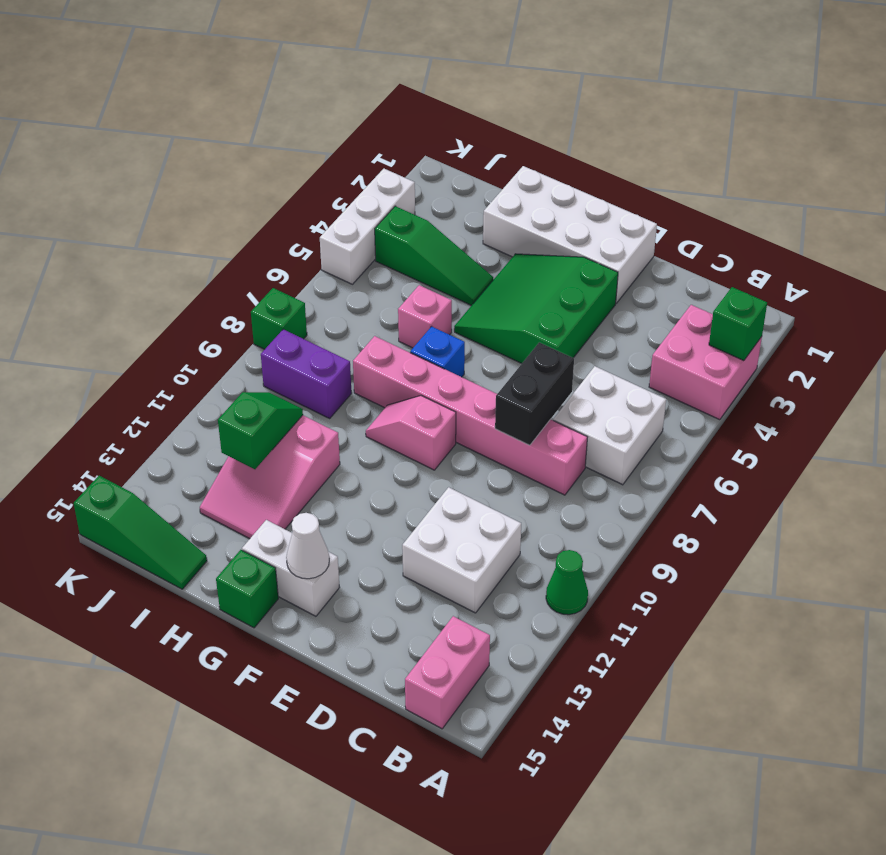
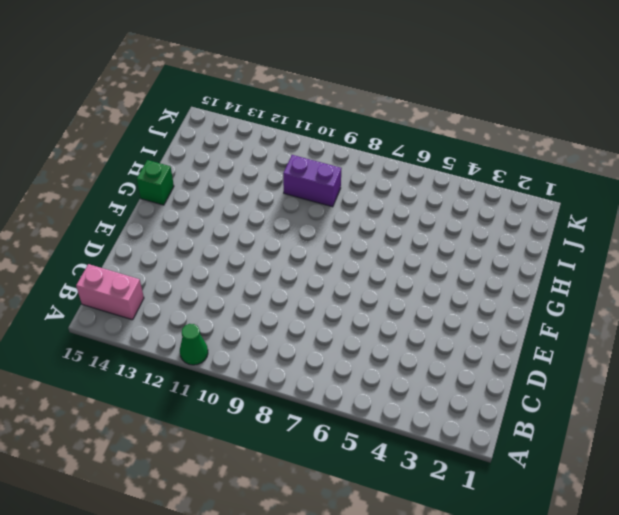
purple 1x2 brick [283,155,341,207] -> purple 1x2 brick turned to [261,329,352,418]
none -> pink 2x2 brick [649,305,762,420]
none -> white 2x2 brick [553,366,666,485]
none -> pink 1x6 brick [353,336,587,495]

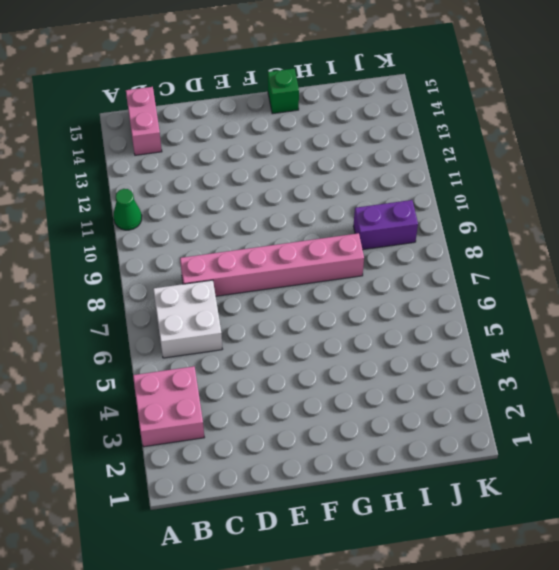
none -> white 2x2 brick [402,487,521,613]
none -> white 2x4 brick [483,166,657,303]
none -> green 3x3 slope [454,254,618,363]

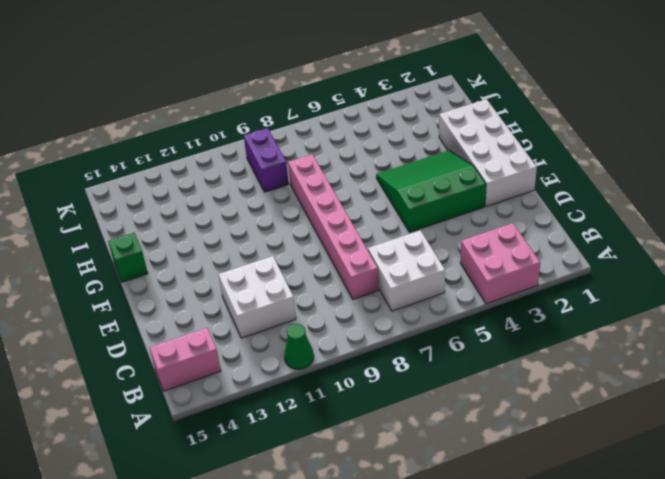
none -> pink 1x2 slope [366,396,456,470]
none -> white 1x2 brick [242,520,340,616]
none -> blue 1x1 brick [410,326,465,377]

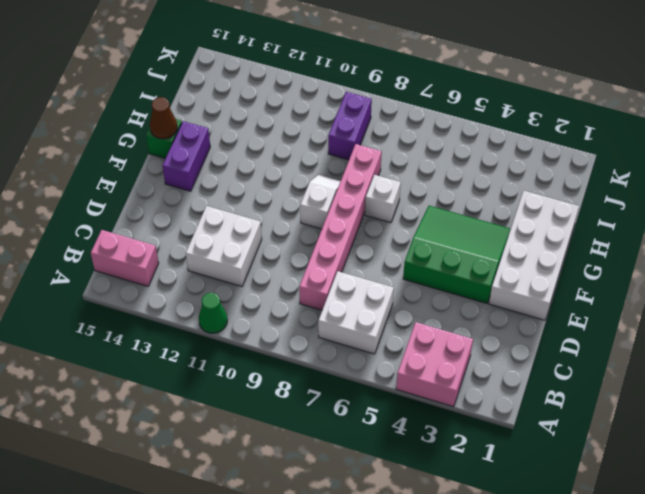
white 1x2 slope [300,175,341,229] -> pink 1x2 slope [366,396,456,470]
purple 1x2 brick [163,121,210,191] -> white 1x2 brick [242,520,340,616]
white 1x1 brick [365,175,401,223] -> blue 1x1 brick [410,326,465,377]
brown 1x1 cone [150,97,177,139] -> none
none -> green 1x3 slope [375,206,493,305]
none -> pink 1x1 brick [398,285,452,348]
none -> pink 2x3 slope [200,415,340,539]

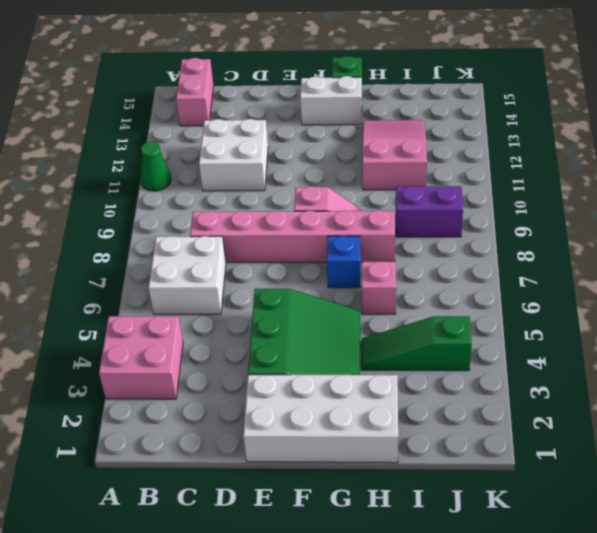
none -> green 1x3 slope [74,476,207,589]
none -> white 1x3 brick [320,169,415,284]
none -> green 1x1 brick [251,288,307,349]

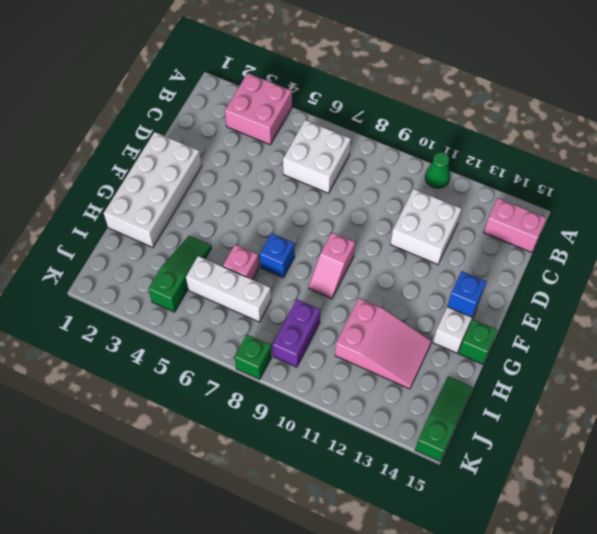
blue 1x1 brick [447,271,486,317] -> white 1x1 cone [286,513,329,579]
white 1x3 brick [186,256,271,322] -> white 1x3 brick moved to [320,169,415,284]
none -> pink 1x6 brick [353,336,587,495]
none -> green 3x3 slope [454,254,618,363]
none -> green 1x1 brick [709,287,767,361]

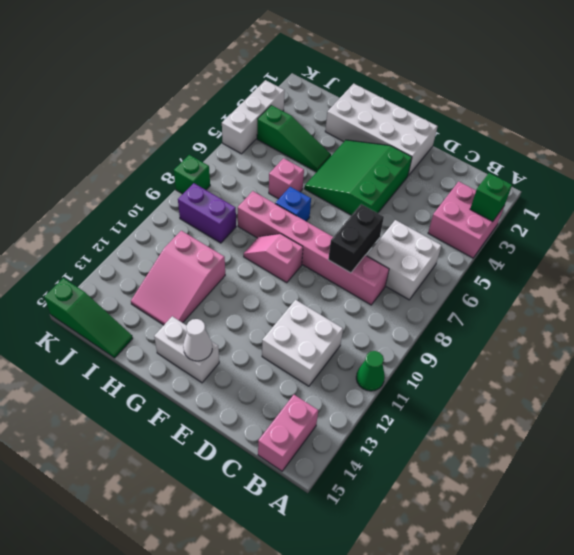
none -> green 1x1 brick [216,550,278,628]
none -> green 1x2 slope [218,392,303,469]

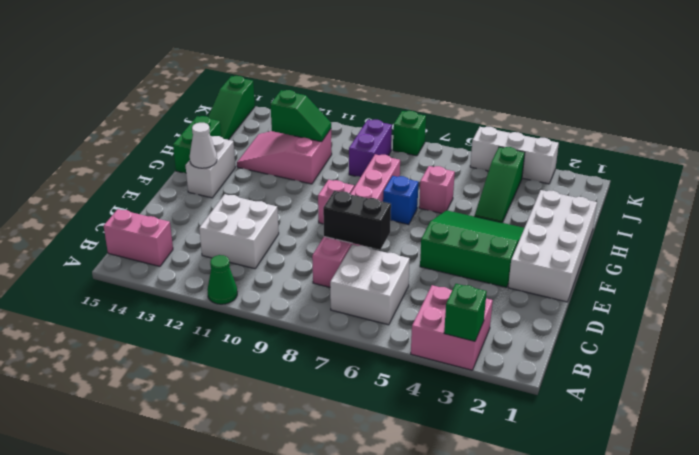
green 1x2 brick [173,116,221,173] -> green 1x1 brick [216,550,278,628]

